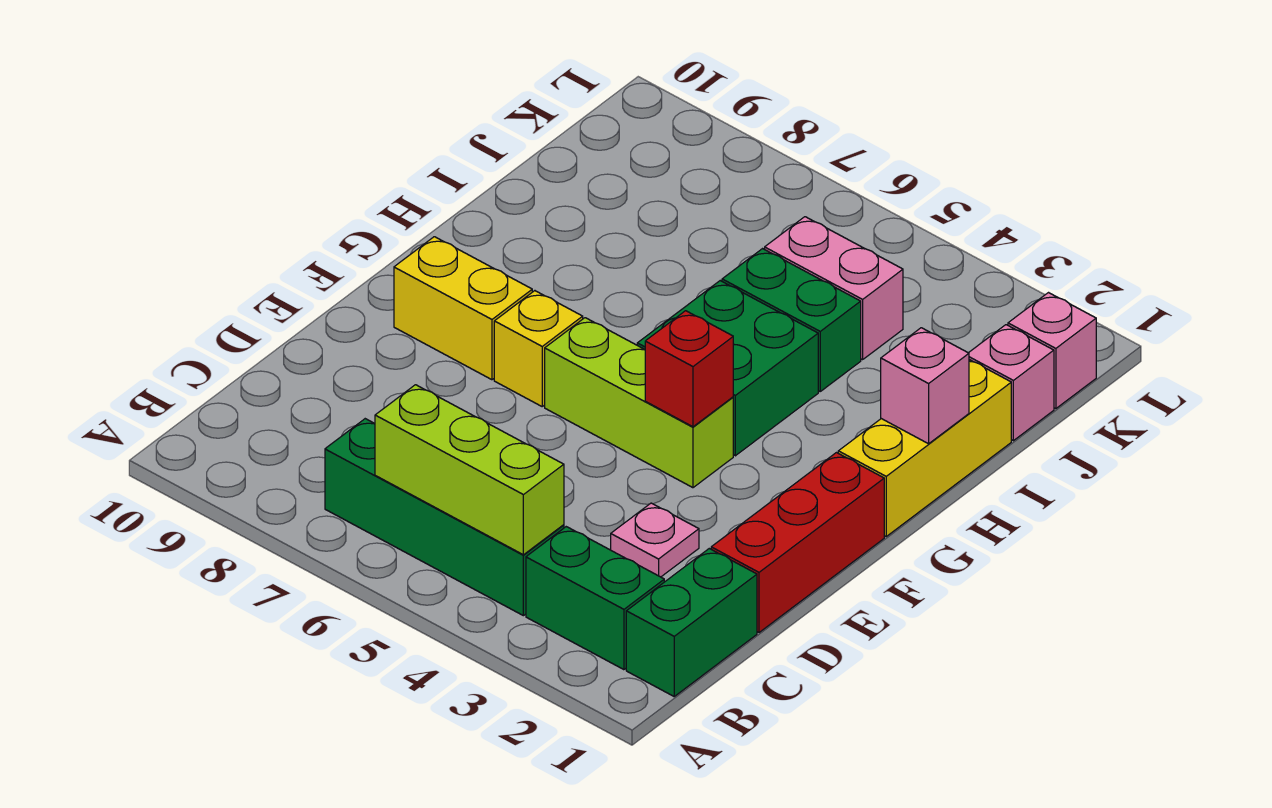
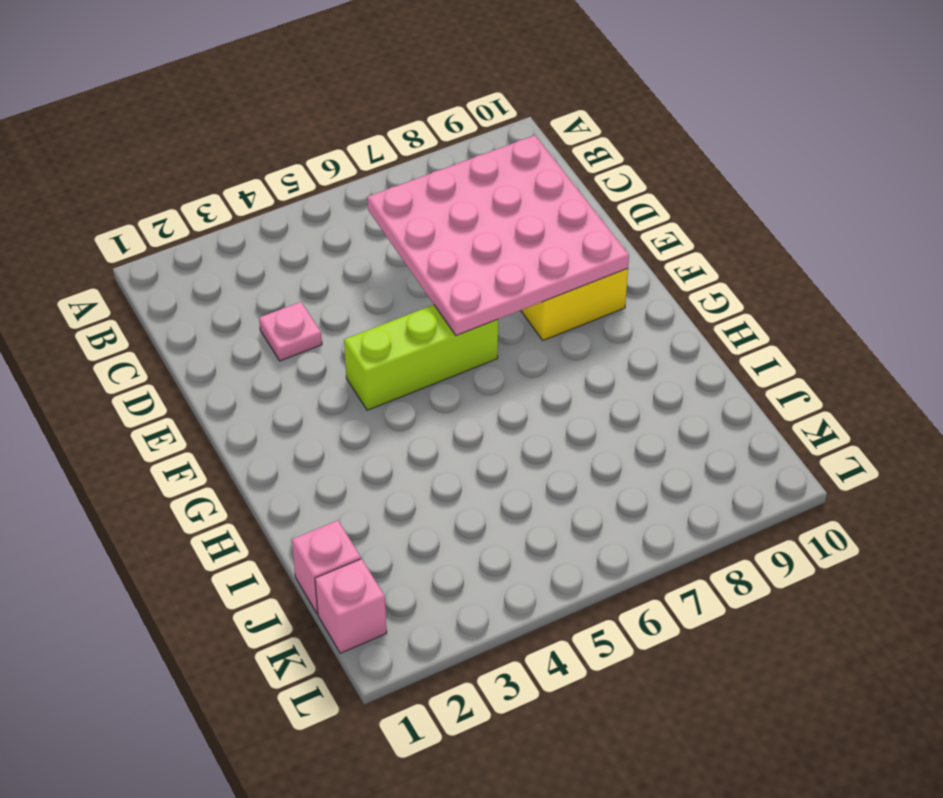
pink 4x4 plate [367,135,629,336] -> none
none -> green 1x2 brick [626,549,757,696]
none -> green 1x2 brick [526,527,664,670]
none -> green 1x4 brick [325,419,564,616]

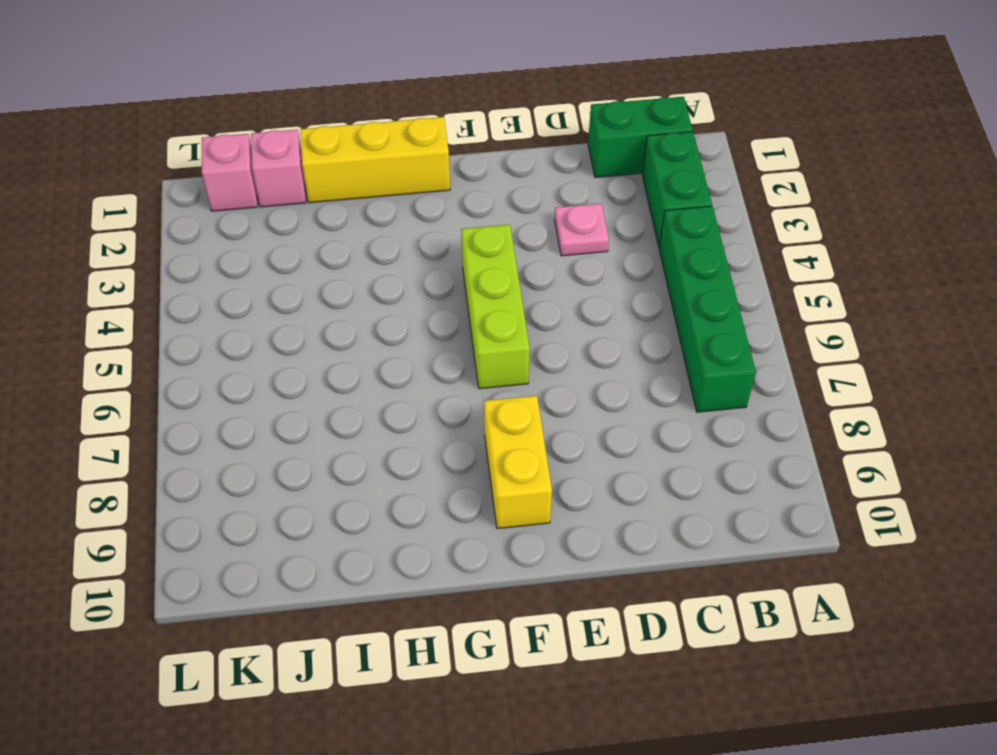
none -> red 1x3 brick [711,453,884,632]
none -> yellow 1x1 brick [494,291,583,406]
none -> green 2x2 brick [637,281,818,456]

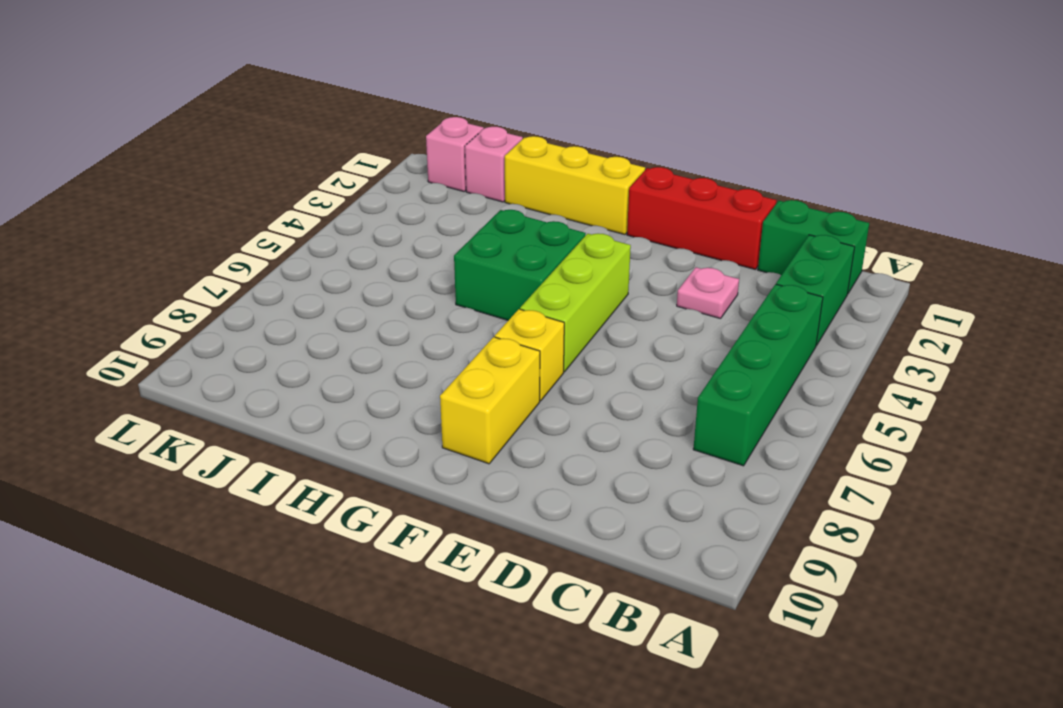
none -> green 1x2 brick [722,249,861,391]
none -> pink 1x2 brick [765,217,903,360]
none -> lime 1x3 brick [375,385,564,555]

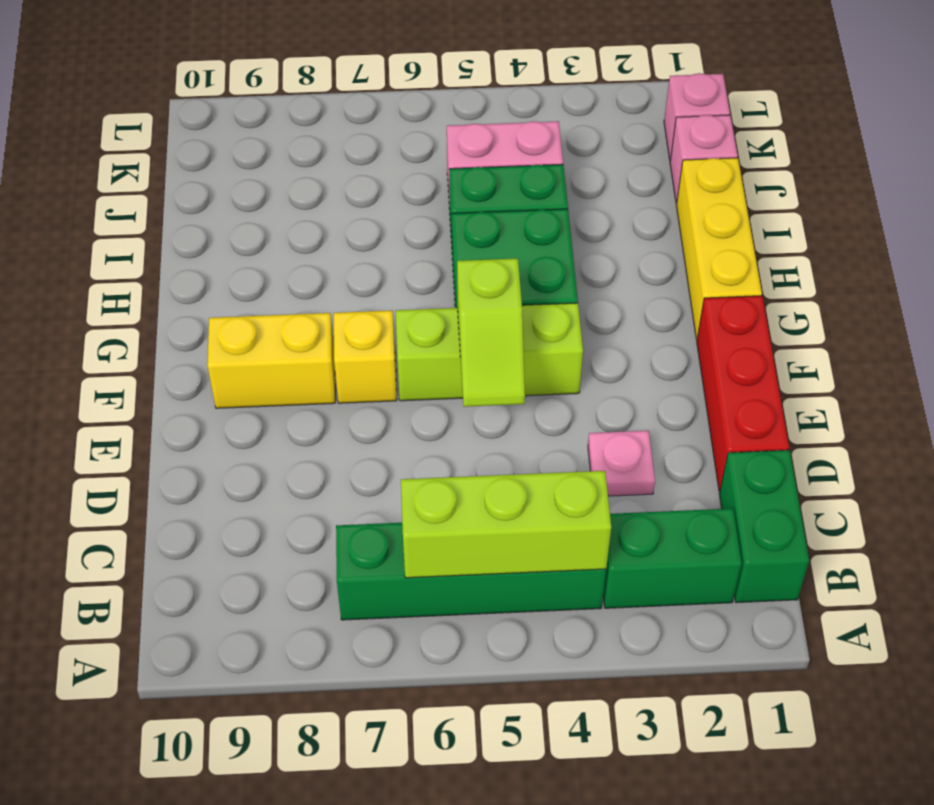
lime 1x2 slope [457,258,525,407] -> none
none -> red 1x1 brick [645,311,733,427]
none -> pink 1x1 brick [881,328,969,444]

